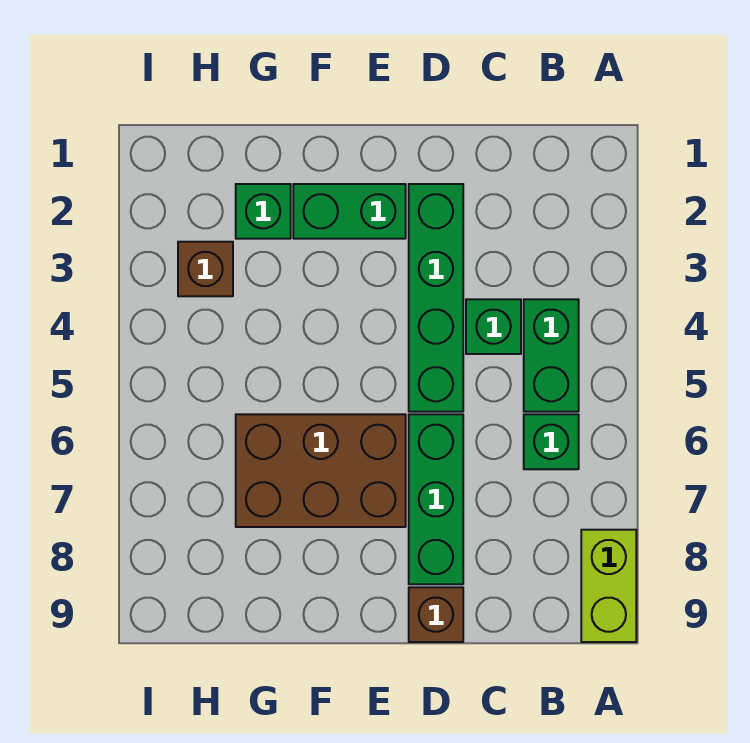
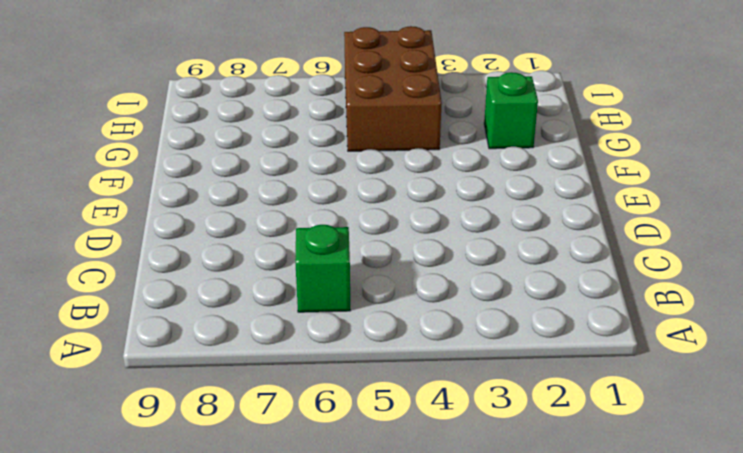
brown 2x3 brick [344,26,442,151] -> brown 2x3 brick moved to [236,414,406,527]
none -> lime 1x2 brick [581,530,636,642]
none -> green 1x2 brick [524,299,579,412]

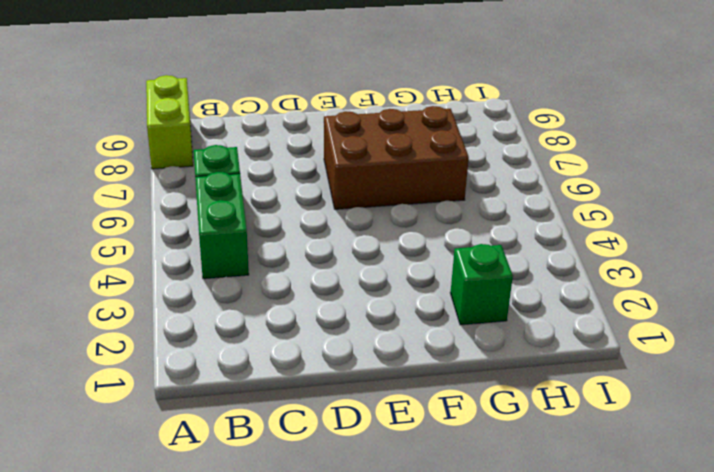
none -> green 1x1 brick [466,299,521,354]
none -> green 1x4 brick [409,184,463,412]

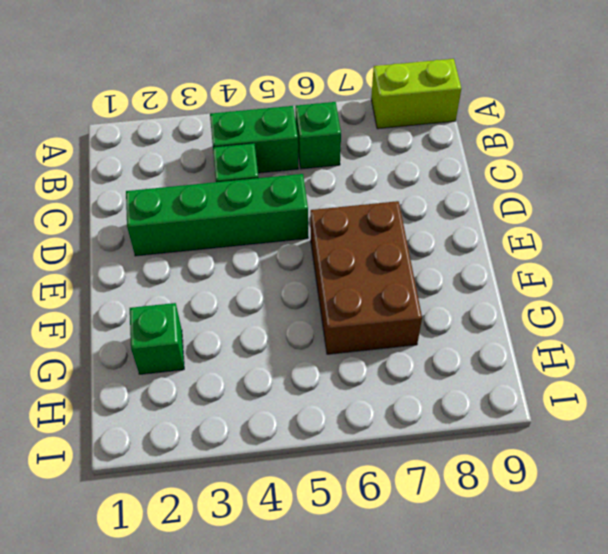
none -> green 1x3 brick [409,414,463,584]
none -> brown 1x1 brick [409,587,463,642]

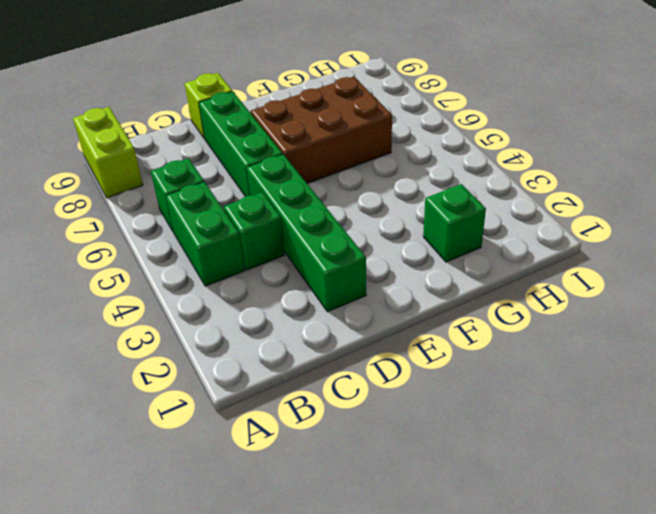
lime 1x1 brick [185,73,232,139] -> brown 1x1 brick [409,587,463,642]
none -> green 1x2 brick [293,184,406,239]
none -> brown 1x1 brick [178,242,233,296]

